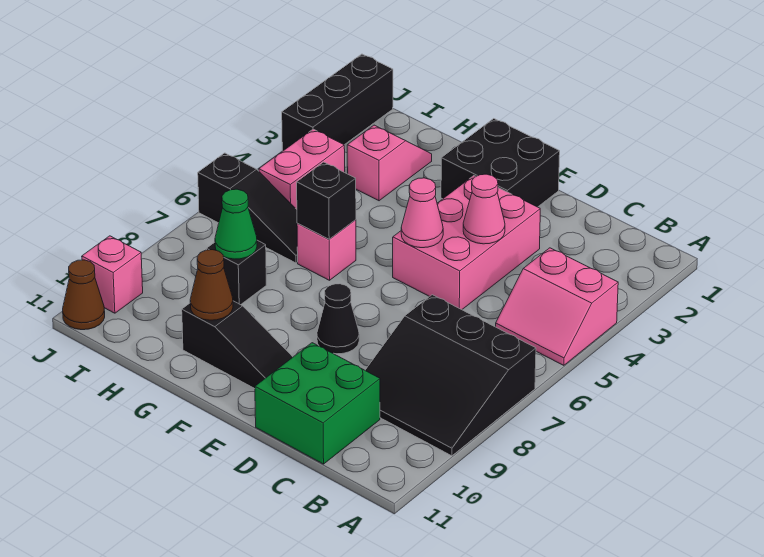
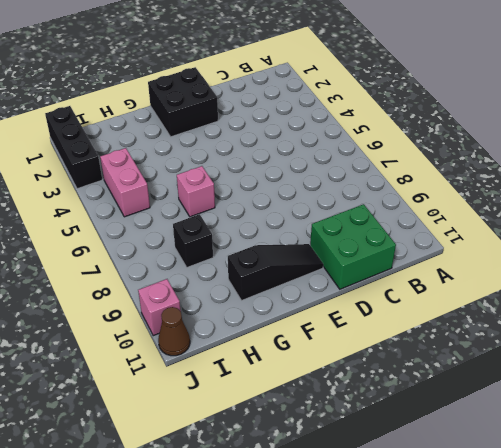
none -> pink 2x2 slope [496,248,618,365]
none -> black 3x3 slope [365,295,536,456]
none -> pink 2x3 brick [393,176,540,310]

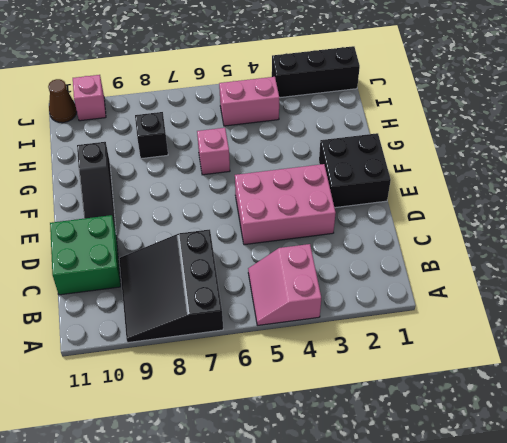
none -> black 1x1 cone [317,284,359,354]
none -> pink 1x2 slope [347,125,432,201]
none -> black 1x3 slope [198,153,298,263]

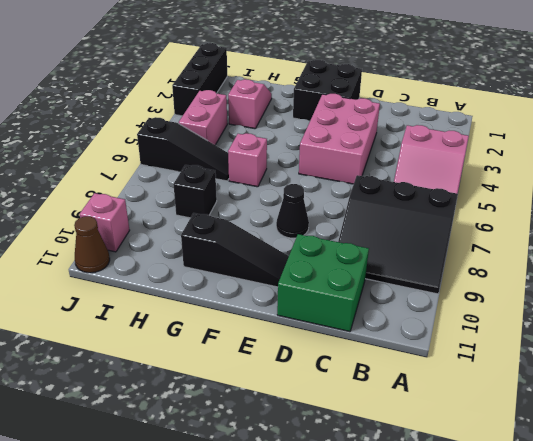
none -> pink 1x1 cone [463,174,505,244]
none -> pink 1x1 cone [401,178,443,248]
none -> black 1x1 brick [297,162,356,239]

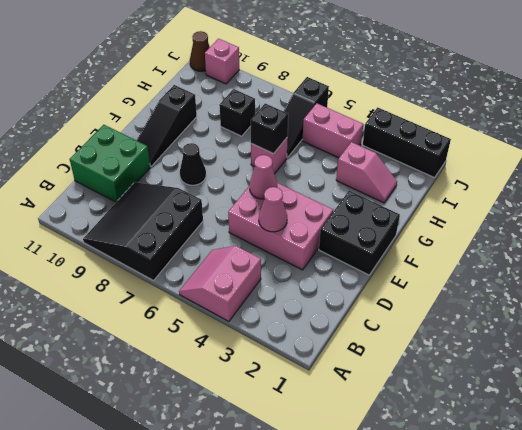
none -> brown 1x1 cone [190,250,233,320]
none -> green 1x1 cone [215,189,257,259]

